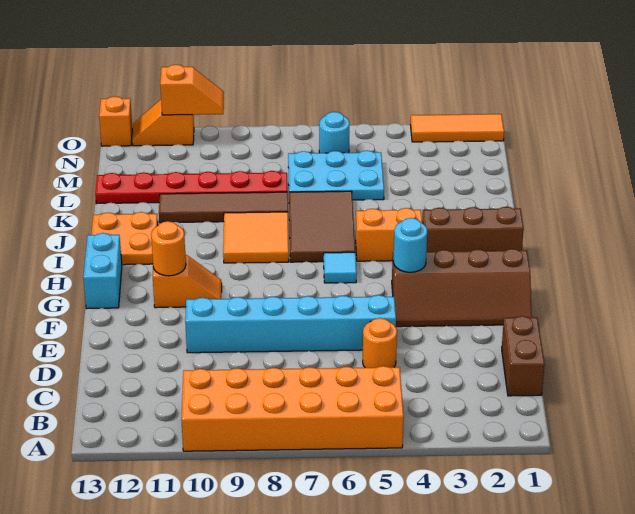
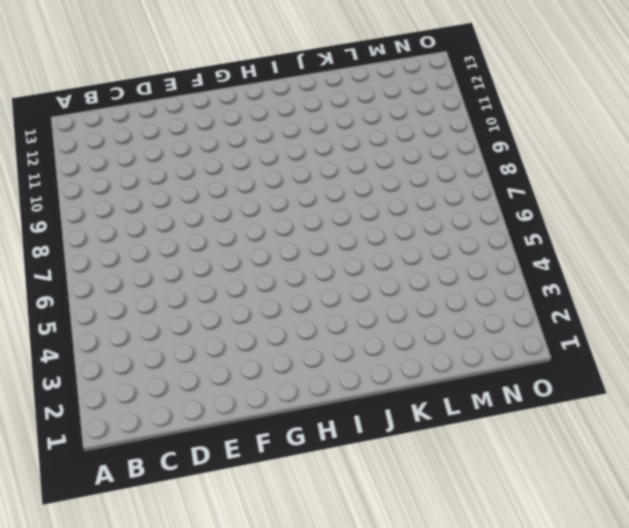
none -> orange 2x6 brick [181,366,404,451]
none -> brown 1x2 brick [502,316,545,396]
none -> orange 1x1 round brick [363,318,397,368]

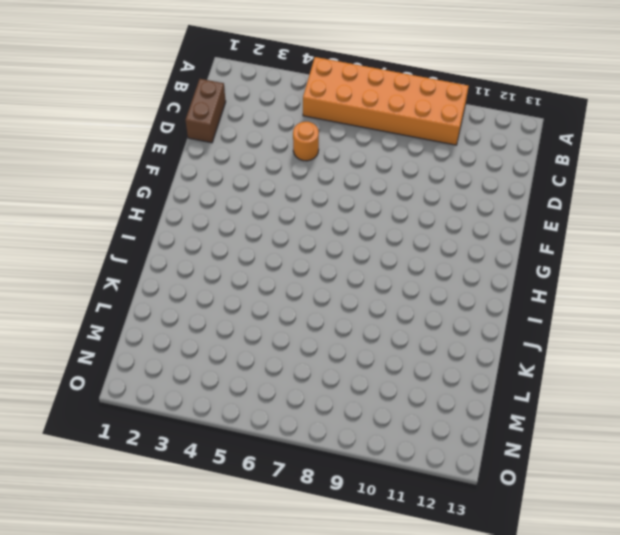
none -> cyan 1x6 brick [185,295,396,353]
none -> brown 2x4 slope [392,249,532,327]
none -> orange 1x2 slope [153,255,222,308]

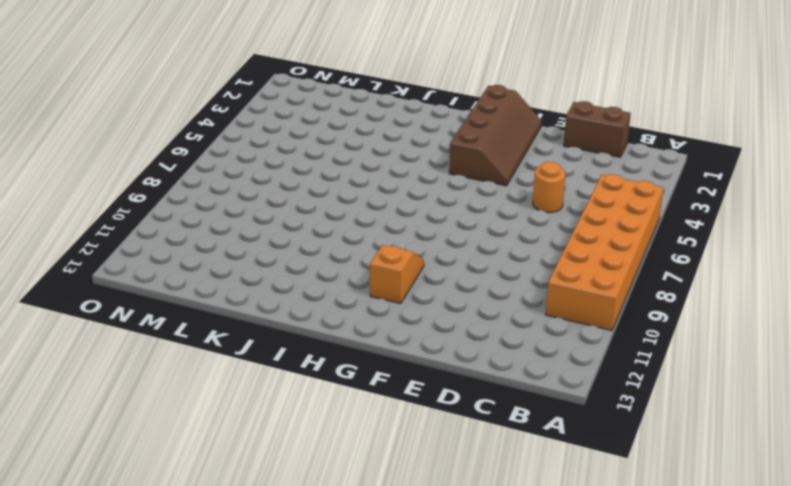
none -> cyan 1x6 brick [185,295,396,353]
none -> cyan 1x2 brick [83,233,122,309]
none -> cyan 1x1 tile [324,252,357,283]

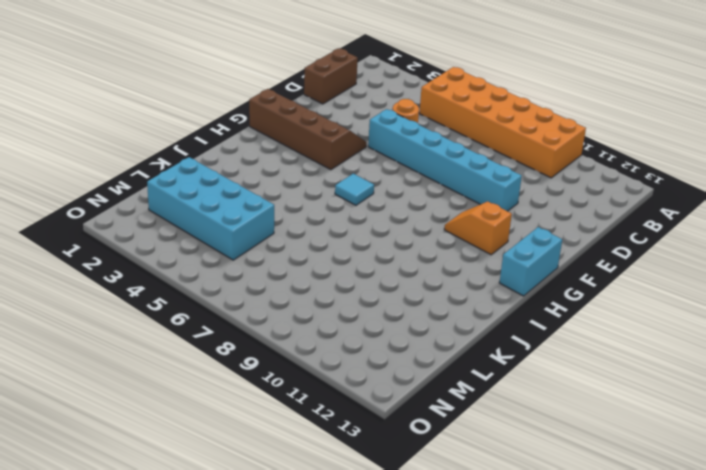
cyan 2x4 brick [147,157,274,260] -> cyan 2x3 plate [288,150,384,200]
none -> brown 1x3 brick [422,207,524,252]
none -> orange 1x2 brick [356,208,422,261]
none -> brown 2x3 tile [289,191,355,262]

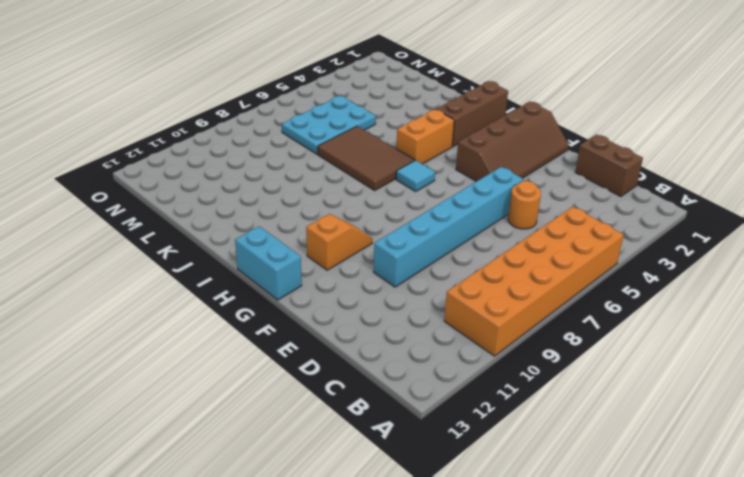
none -> orange 2x2 tile [223,212,289,263]
none -> orange 2x2 plate [91,212,158,265]
none -> brown 1x4 tile [159,192,288,223]

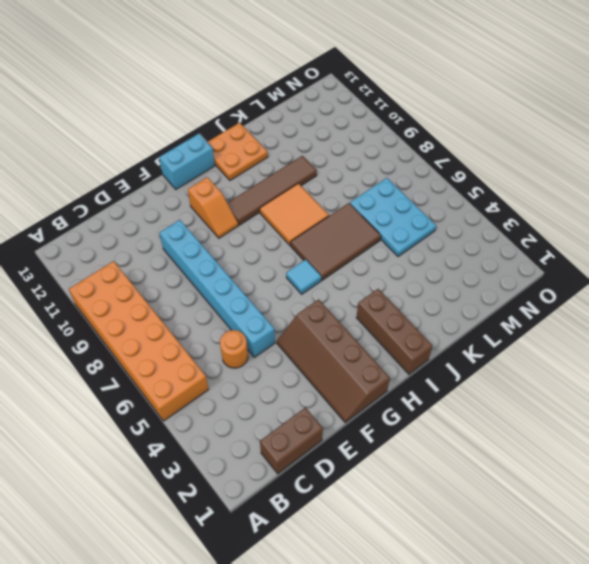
brown 1x4 tile [228,156,317,225] -> brown 1x4 tile turned to [159,192,288,223]
none -> orange 1x2 brick [356,208,422,261]
none -> red 1x6 plate [95,171,287,204]
none -> cyan 1x1 round brick [319,112,349,153]

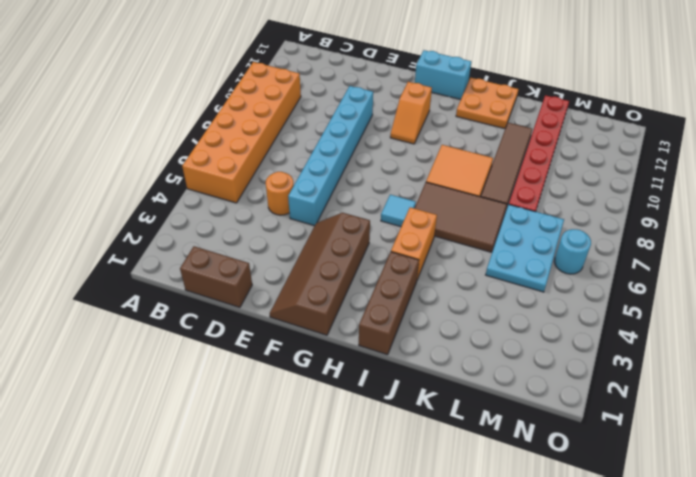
none -> orange 1x3 tile [410,114,504,142]
none -> orange 1x2 slope [132,100,194,146]
none -> orange 1x1 brick [99,96,132,146]

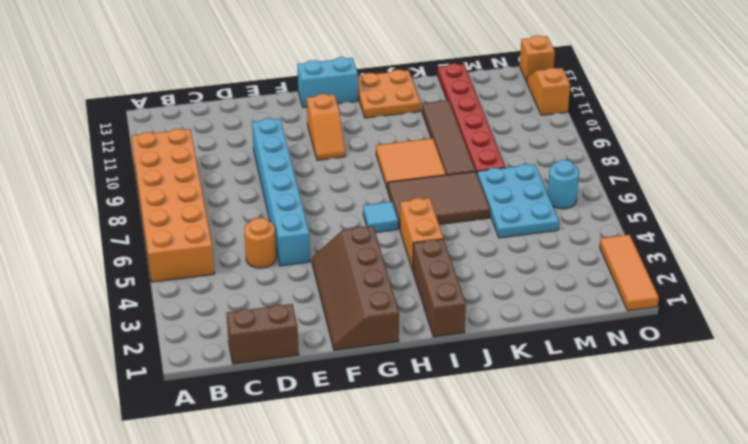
none -> cyan 1x1 round brick [393,218,427,272]
none -> orange 1x1 round brick [151,221,186,276]
none -> orange 1x2 slope [160,65,224,115]

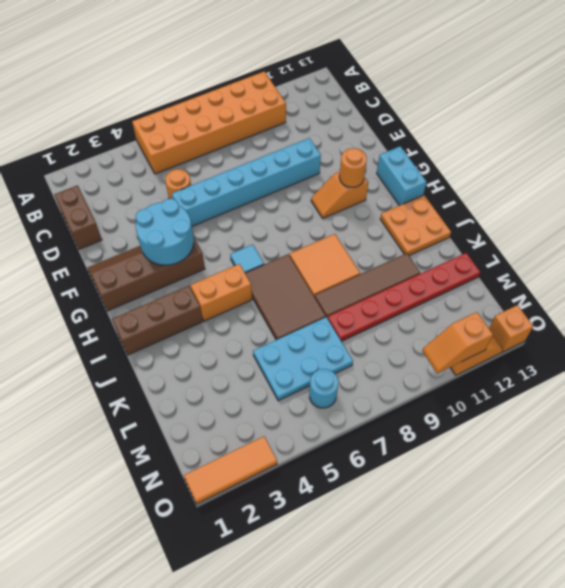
cyan 2x2 round brick [136,199,194,265] -> cyan 1x1 round brick [393,218,427,272]

